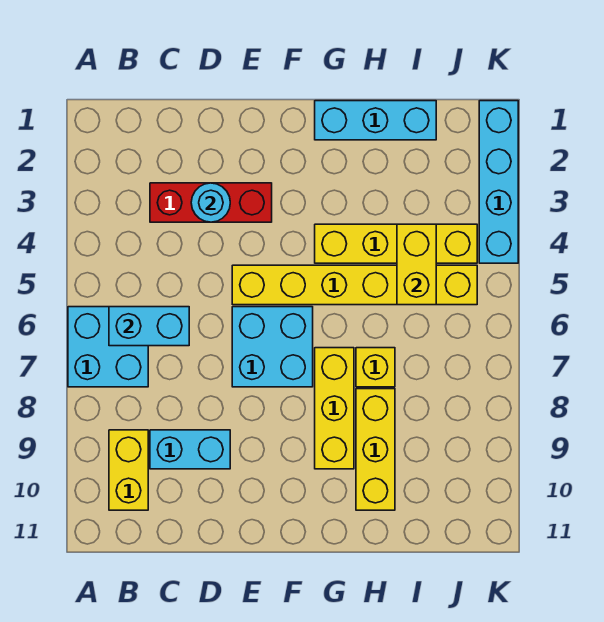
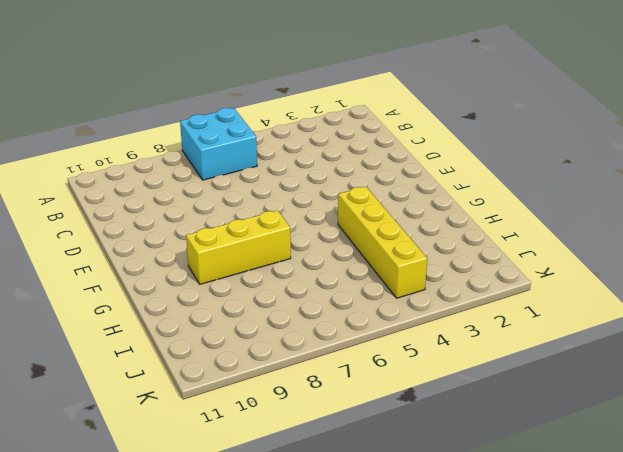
none -> yellow 1x2 brick [109,430,148,510]
none -> red 1x3 brick [150,183,272,222]
none -> cyan 1x2 brick [150,430,230,469]

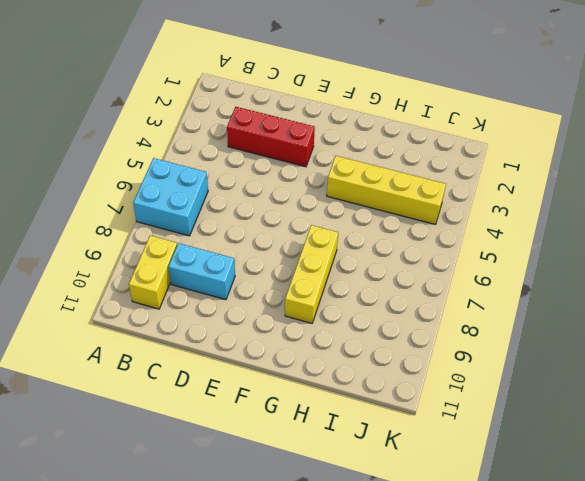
none -> yellow 1x6 brick [232,265,477,305]
none -> cyan 2x2 brick [232,307,313,387]
none -> cyan 1x3 brick [315,101,436,140]

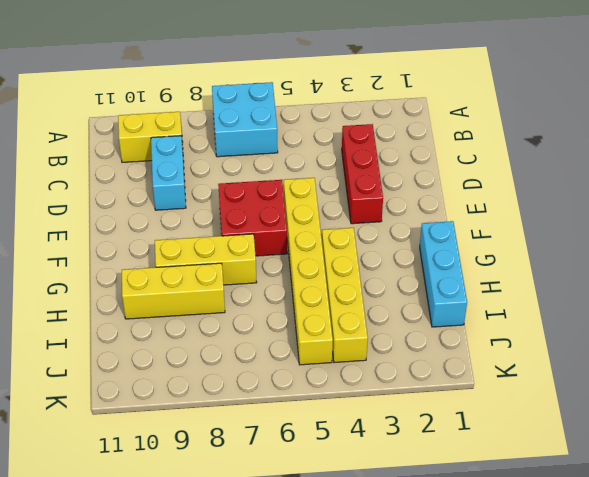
red 2x2 brick [218,180,287,256] -> cyan 2x2 brick [232,307,313,387]
none -> yellow 1x1 brick [356,348,395,387]
none -> cyan 1x4 brick [479,101,518,263]
none -> cyan 1x2 brick [109,307,189,346]

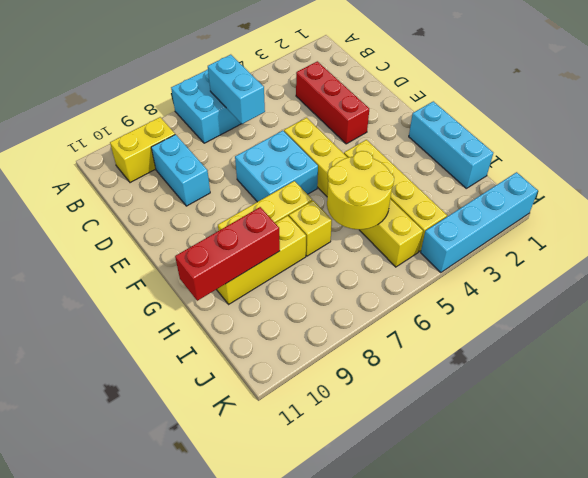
yellow 2x2 round brick [327,151,394,230] -> yellow 1x2 brick [397,224,436,305]
red 1x3 brick [175,207,280,301] -> none
none -> cyan 1x1 round brick [191,183,230,222]

